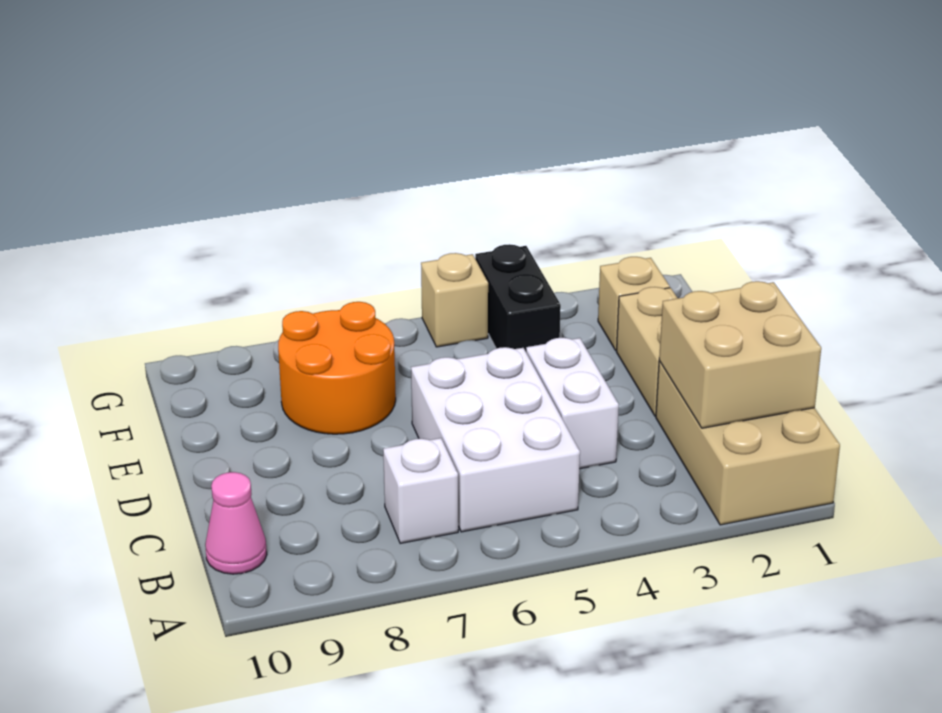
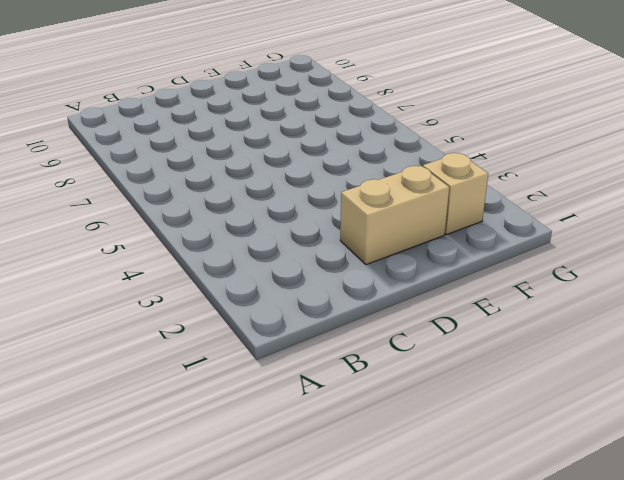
none -> tan 2x3 brick [656,361,840,525]
none -> white 2x3 brick [411,347,580,532]

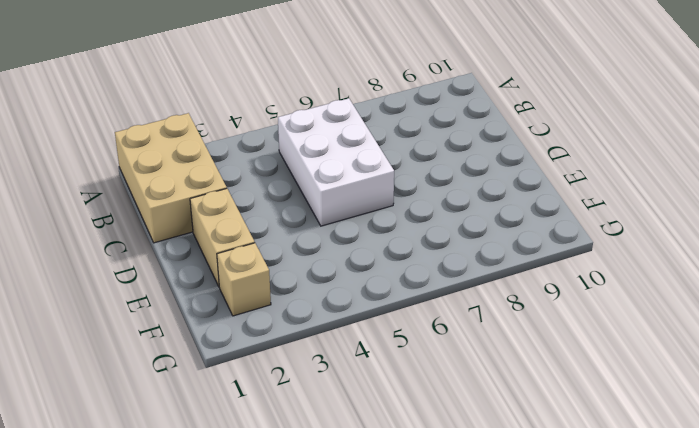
none -> white 1x1 brick [383,438,458,544]
none -> pink 1x1 cone [205,472,267,574]

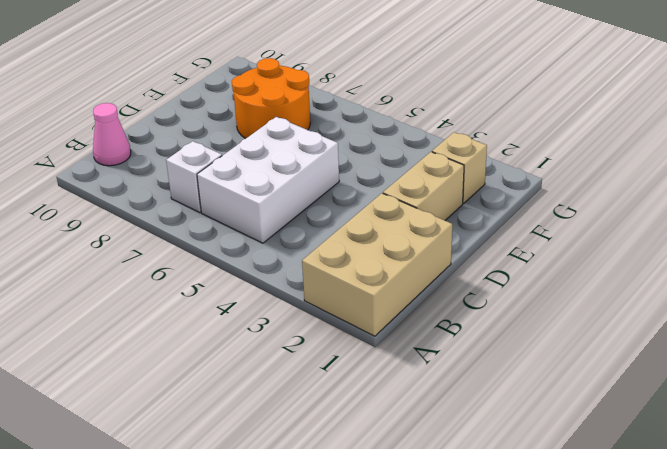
none -> white 1x2 brick [526,338,619,469]
none -> black 1x2 brick [475,244,561,351]

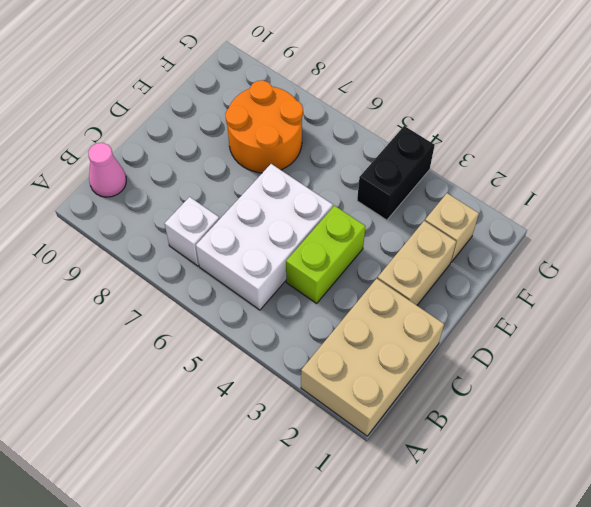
lime 1x2 brick [286,206,366,303] -> white 1x2 brick [526,338,619,469]
none -> tan 1x1 brick [421,253,488,347]
none -> tan 2x2 brick [659,281,821,428]

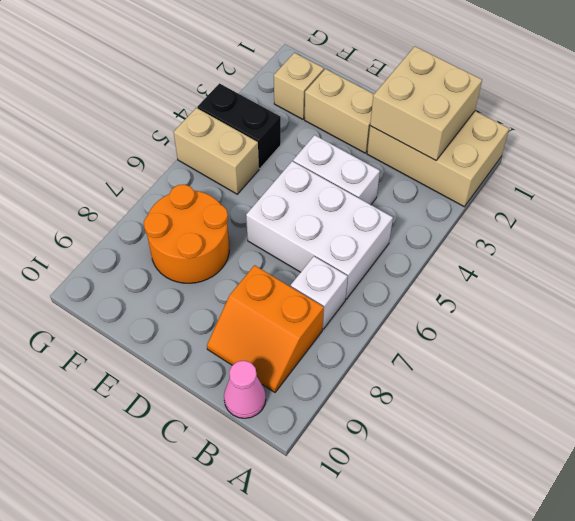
orange 2x2 slope [207,265,324,392] -> none
tan 1x2 brick [174,108,259,194] -> tan 1x1 brick [421,253,488,347]

